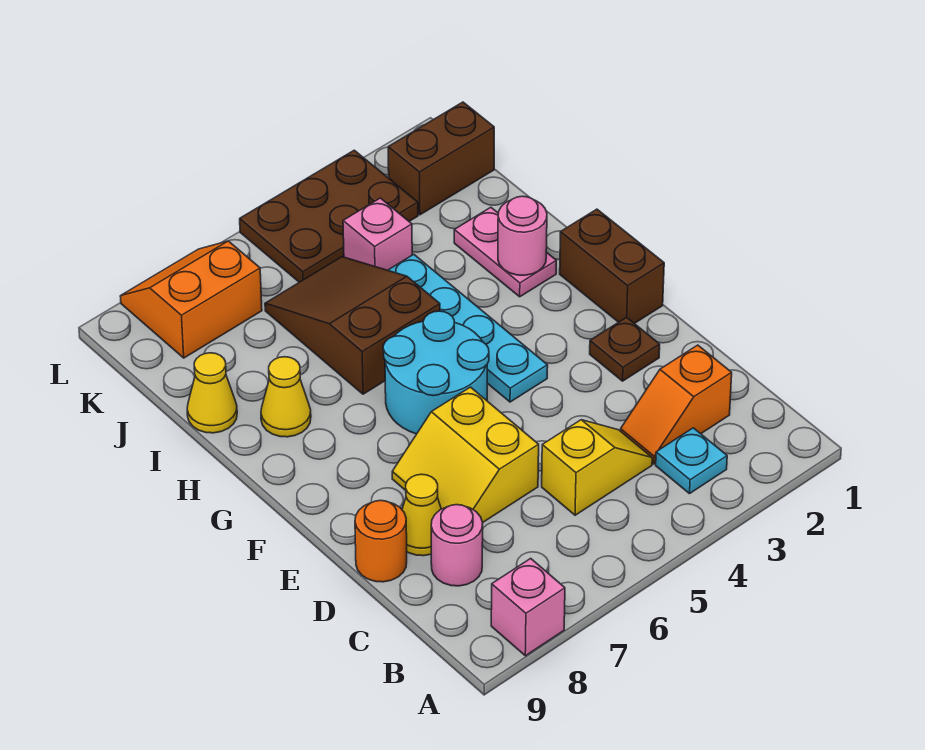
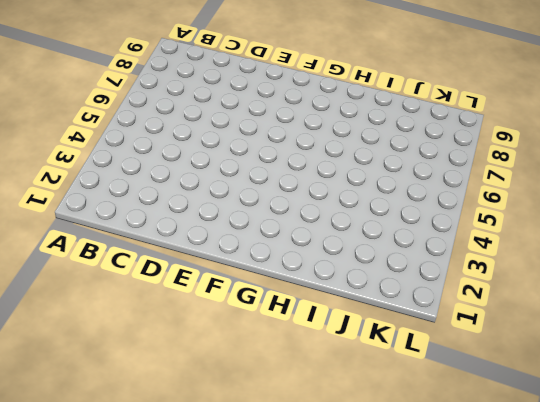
none -> pink 1x1 brick [491,558,565,656]
none -> cyan 1x1 plate [656,428,727,494]
none -> orange 1x2 slope [621,345,732,464]

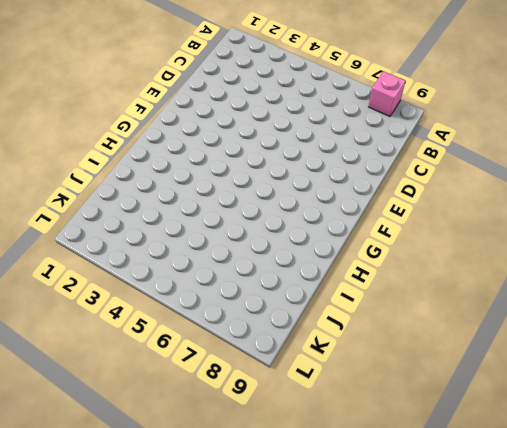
none -> cyan 1x1 plate [656,428,727,494]
none -> orange 1x2 slope [621,345,732,464]
none -> yellow 1x2 slope [542,420,652,515]

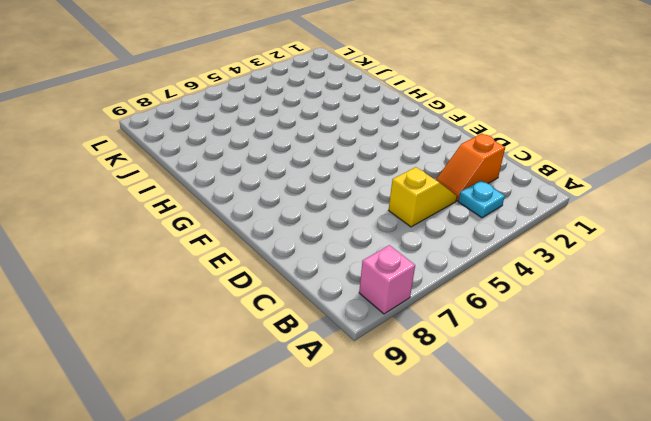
none -> pink 1x1 round brick [431,505,483,586]
none -> yellow 2x2 slope [392,387,539,522]
none -> yellow 1x1 cone [402,474,441,556]

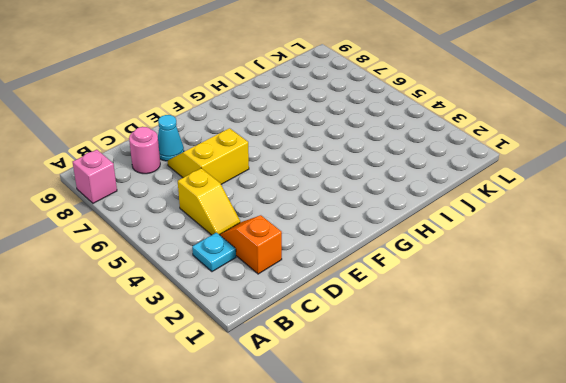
cyan 1x1 cone [158,115,184,161] -> yellow 1x1 cone [402,474,441,556]
none -> orange 1x1 round brick [355,500,407,582]
none -> brown 1x1 plate [590,317,660,381]
none -> brown 1x2 brick [560,209,664,324]

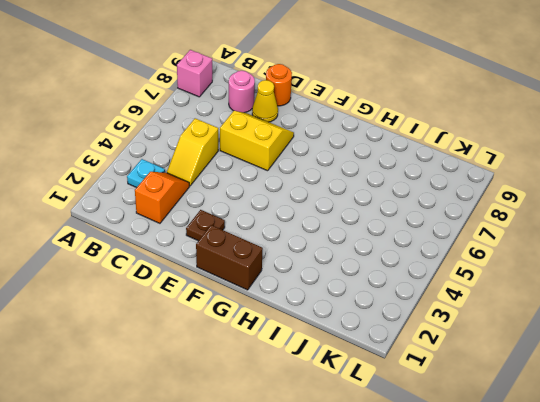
none -> cyan 1x4 plate [388,254,548,402]
none -> cyan 2x2 round brick [383,311,489,434]
none -> pink 1x2 plate [454,207,556,297]

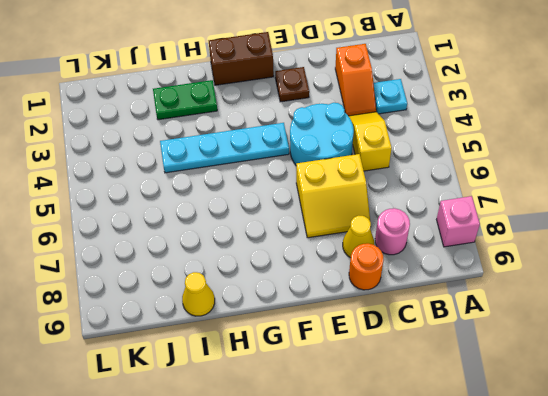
cyan 2x2 round brick [290,103,354,165] -> cyan 2x2 round brick moved to [383,311,489,434]
green 1x2 plate [153,80,217,120] -> pink 1x2 plate [454,207,556,297]
none -> brown 2x3 slope [265,257,440,394]
none -> yellow 1x1 cone [261,357,311,437]
none -> pink 1x1 brick [343,198,412,270]

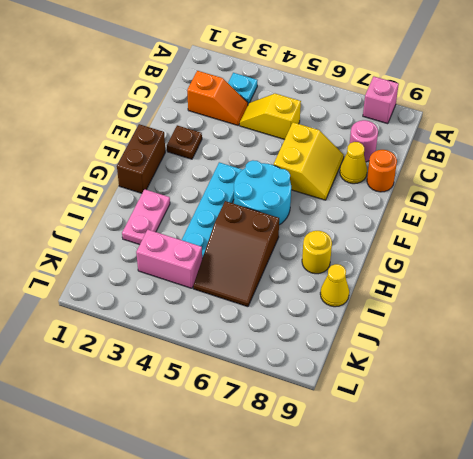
yellow 1x1 round brick [302,231,332,274] -> yellow 1x1 cone [261,357,311,437]
pink 1x2 brick [136,230,202,288] -> pink 1x1 brick [343,198,412,270]
none -> brown 1x2 brick [388,102,494,215]
none -> brown 2x3 plate [240,150,418,282]
none -> orange 2x2 slope [120,241,262,358]

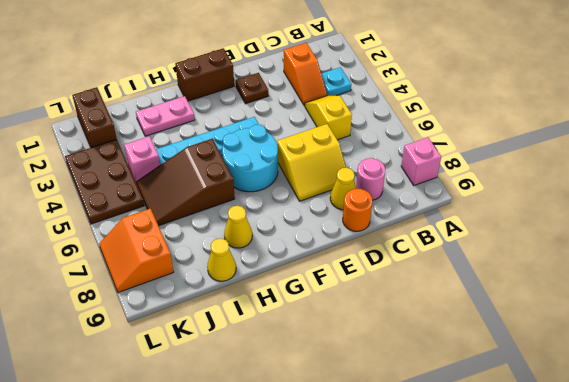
none -> pink 1x1 round brick [498,196,547,275]

